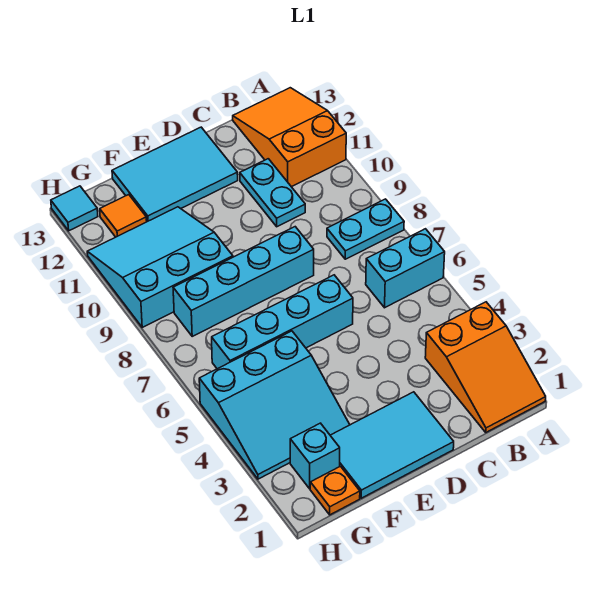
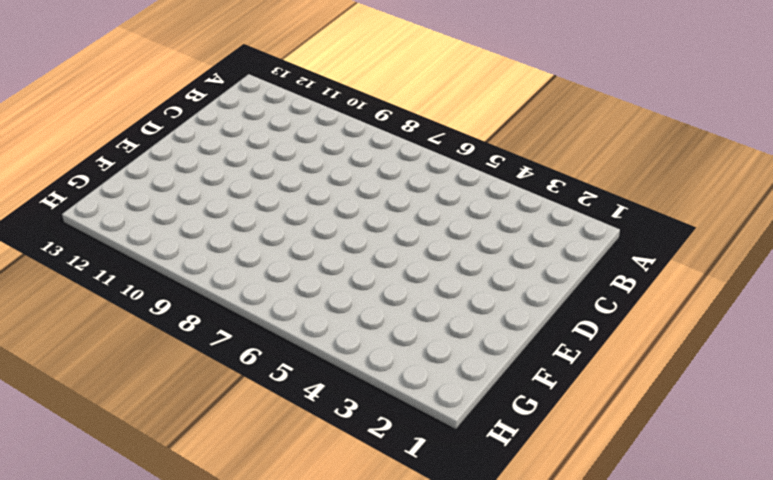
none -> orange 2x3 slope [425,302,546,432]
none -> cyan 1x2 brick [366,229,445,308]
none -> cyan 1x2 plate [327,199,404,259]

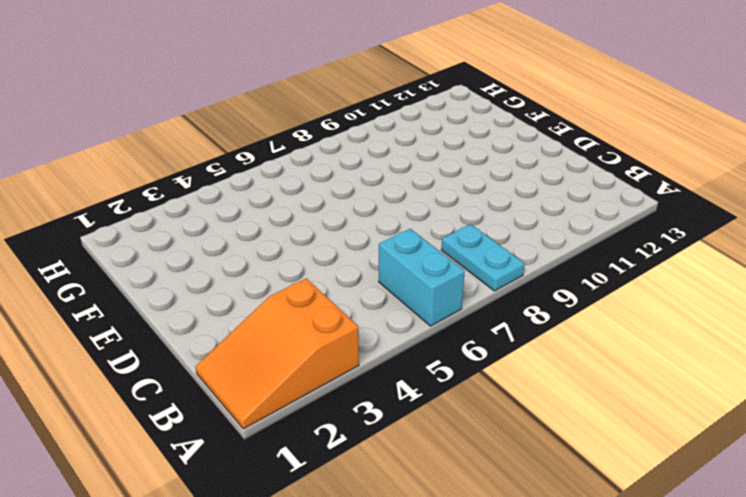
none -> orange 2x3 slope [233,88,346,187]
none -> cyan 1x2 plate [240,159,305,227]
none -> cyan 2x3 tile [330,392,454,498]

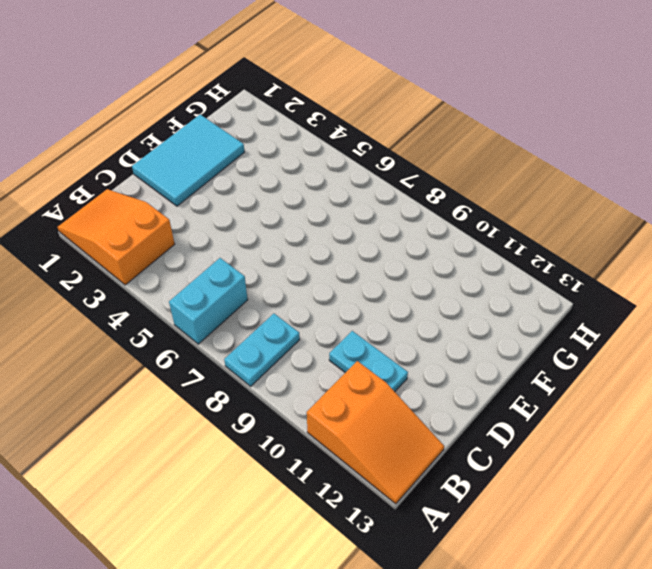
none -> cyan 1x4 brick [212,275,353,369]
none -> cyan 1x4 brick [173,227,314,336]
none -> cyan 2x3 tile [112,127,238,222]

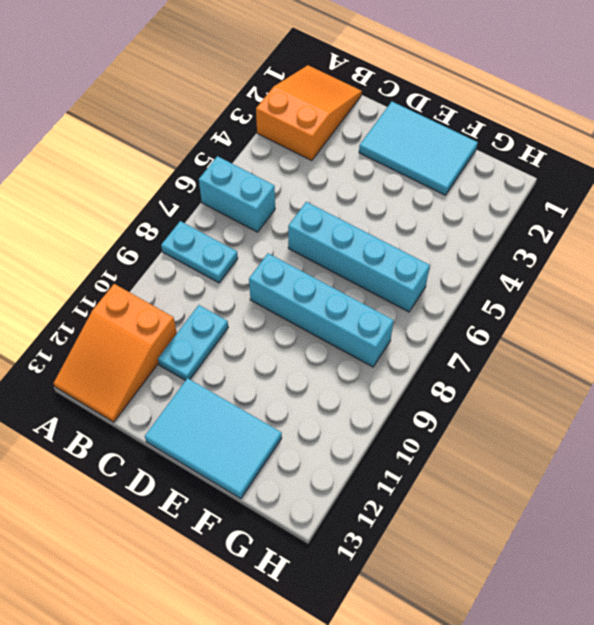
none -> cyan 3x3 slope [199,331,350,479]
none -> cyan 3x3 slope [87,207,233,327]
none -> orange 1x1 plate [310,466,360,515]

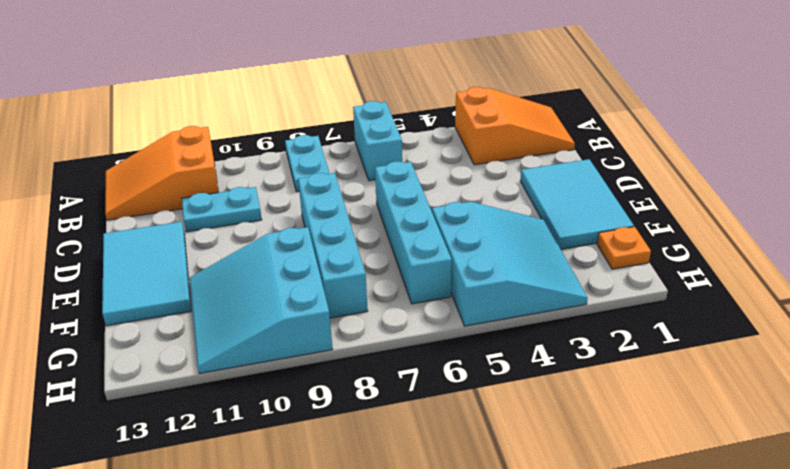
none -> cyan 1x1 brick [290,423,340,489]
none -> orange 1x1 tile [100,195,147,237]
none -> cyan 1x1 tile [51,186,98,231]

